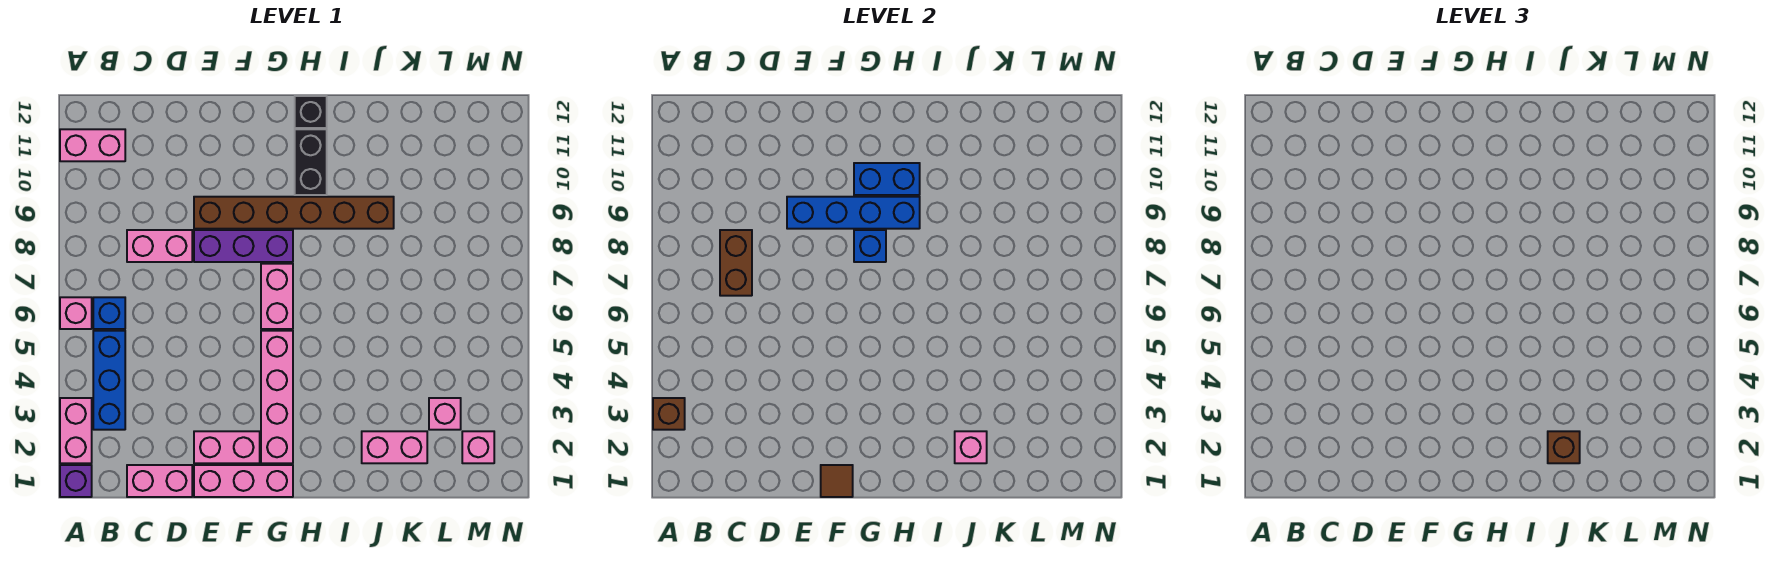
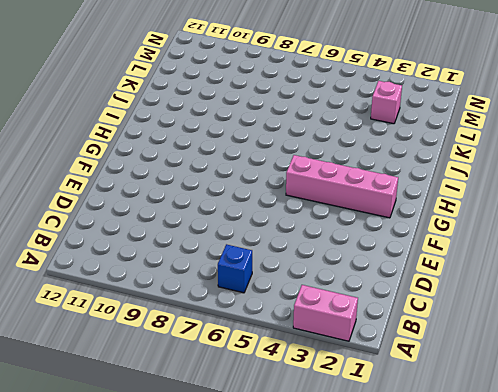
none -> purple 1x1 brick [60,465,92,497]
none -> pink 1x1 brick [60,297,92,329]
none -> pink 1x2 brick [60,129,125,161]

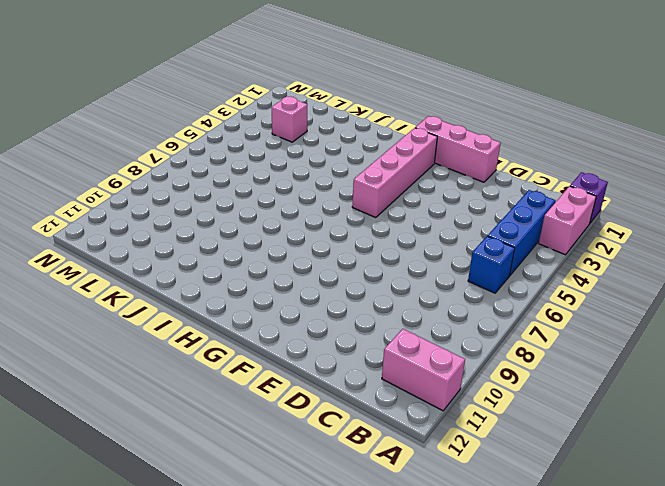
none -> pink 1x1 brick [60,297,92,329]
none -> pink 1x2 brick [127,465,192,497]
none -> pink 1x2 brick [127,230,192,262]

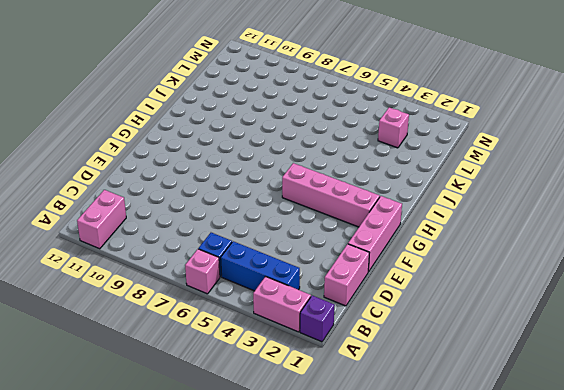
none -> pink 1x2 brick [127,230,192,262]
none -> pink 1x2 brick [194,431,260,463]
none -> purple 1x3 brick [194,230,293,262]

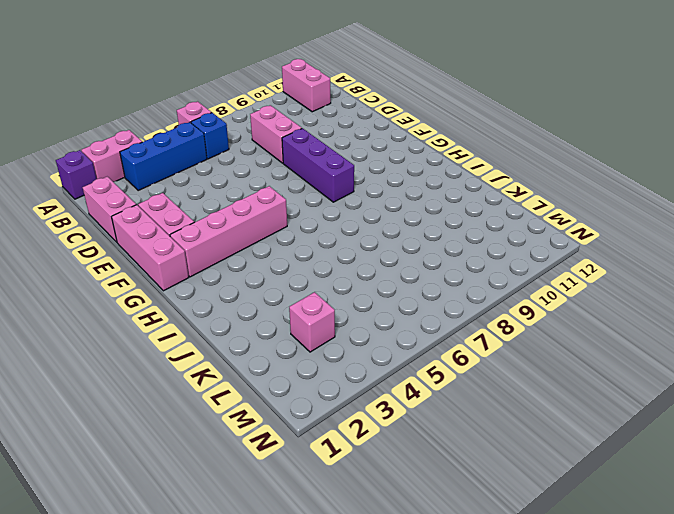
none -> brown 1x6 brick [194,197,394,229]
none -> pink 1x2 brick [261,264,293,329]
none -> black 1x2 brick [295,129,327,195]

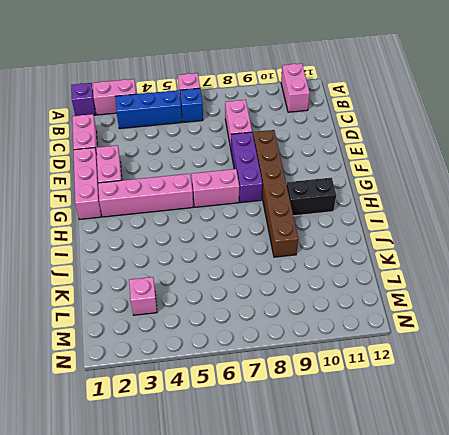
none -> black 1x1 brick [295,96,327,128]
none -> pink 1x2 brick [362,431,427,463]
none -> pink 1x1 brick [462,431,494,463]

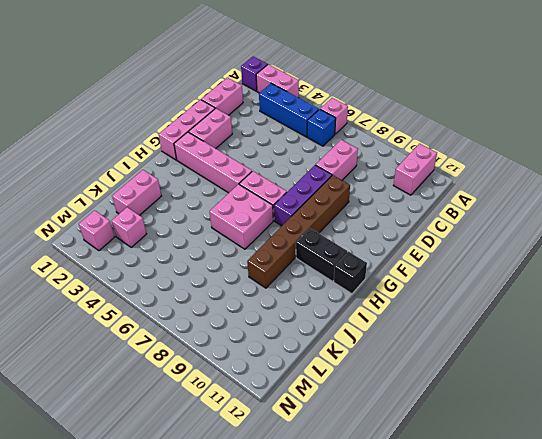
pink 2x2 brick [209,184,273,249] -> none
none -> brown 1x1 brick [653,398,685,430]
none -> brown 1x2 brick [720,230,752,296]
none -> blue 1x4 brick [787,197,920,229]

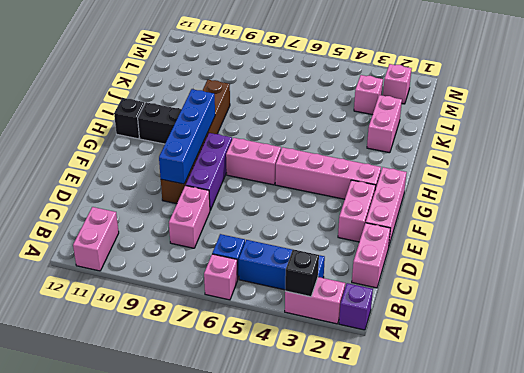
black 1x1 brick [285,249,319,297] -> brown 1x1 brick [653,398,685,430]
none -> brown 1x2 brick [720,230,752,296]
none -> brown 1x1 tile [821,465,853,497]
none -> blue 1x1 brick [854,230,886,262]

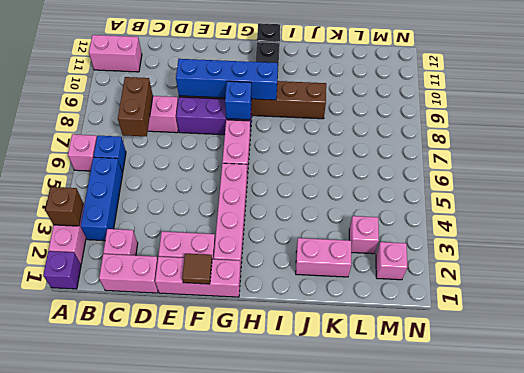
pink 1x1 brick [103,229,138,255] -> pink 1x1 brick moved to [955,431,987,463]
none -> blue 1x2 brick [854,163,920,195]
none -> brown 1x1 brick [1548,431,1580,463]

